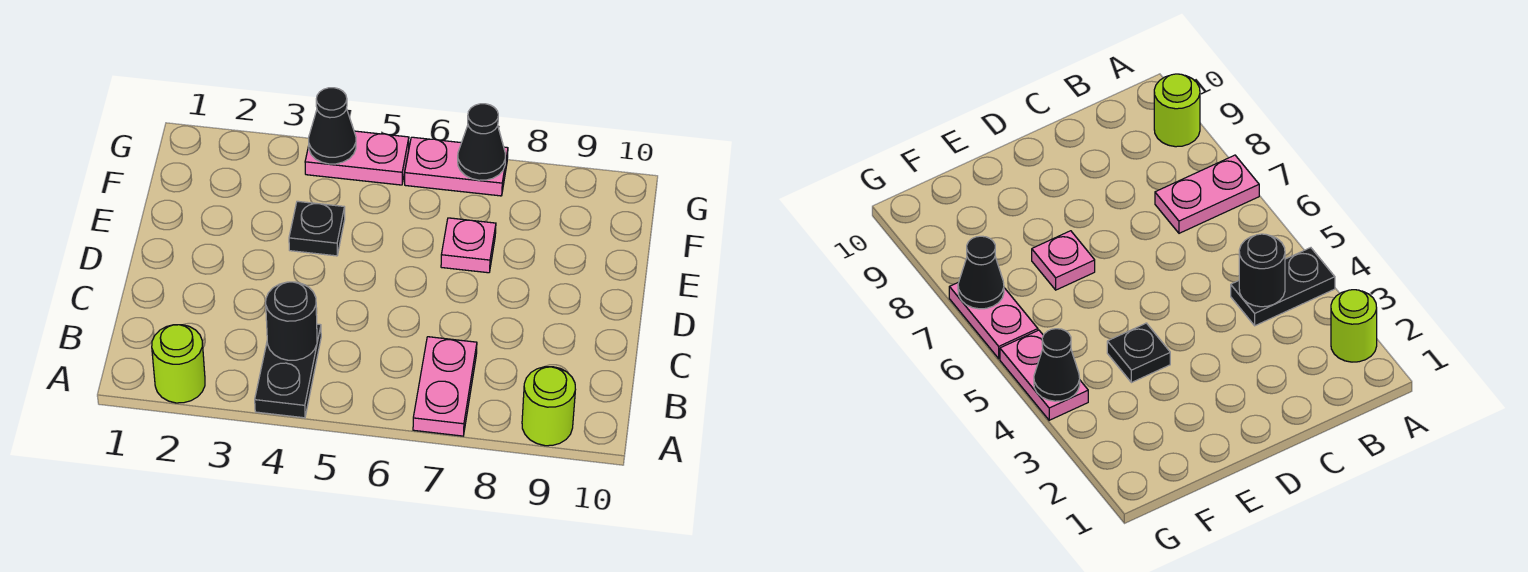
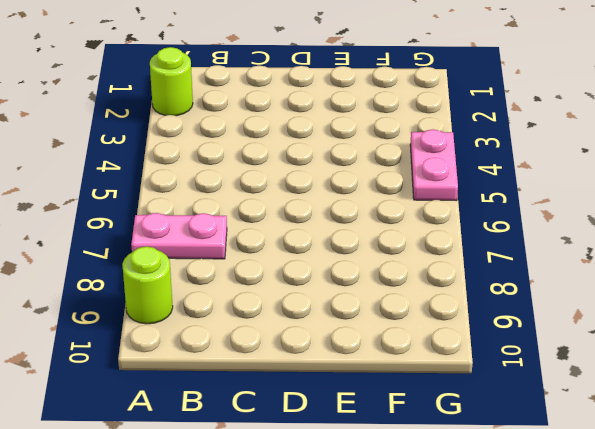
none -> black 1x2 plate [255,324,321,418]
none -> black 1x1 plate [289,201,345,256]

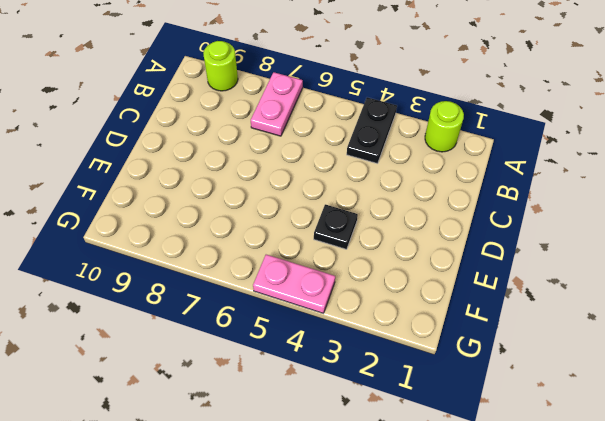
none -> pink 1x1 plate [441,218,496,273]
none -> pink 1x2 plate [405,137,508,196]

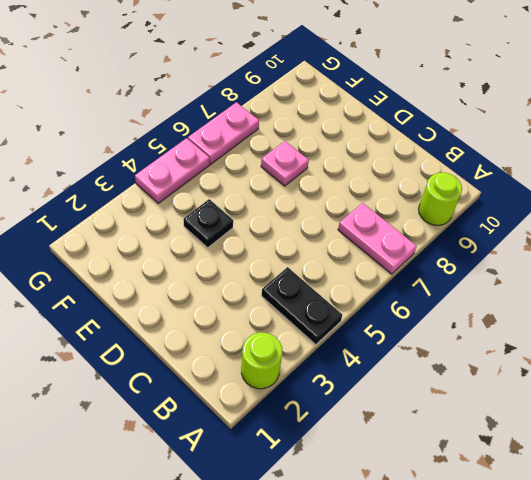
none -> black 1x1 round brick [266,282,317,360]
none -> black 1x1 cone [309,88,356,164]

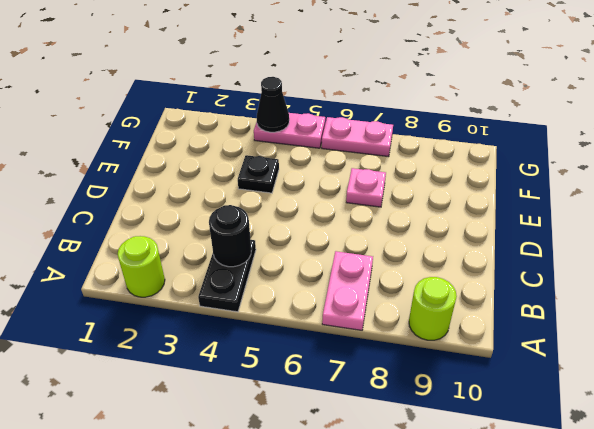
none -> black 1x1 cone [458,104,505,180]

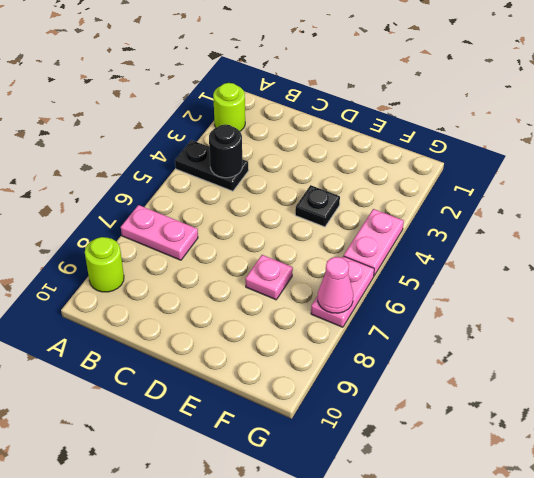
pink 1x1 cone [318,257,353,313] -> black 1x1 cone [458,104,505,180]
none -> black 1x1 cone [309,88,356,164]

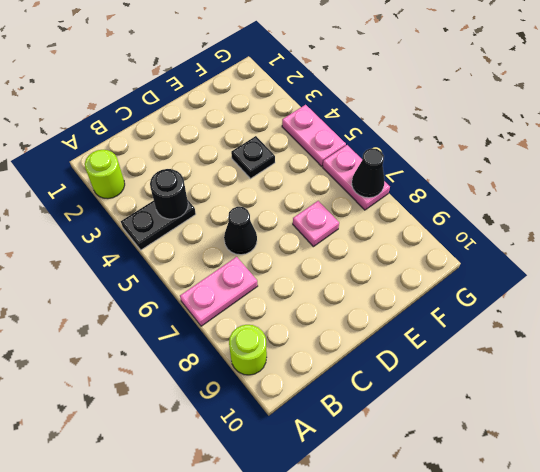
black 1x1 cone [224,207,257,255] -> black 1x1 cone moved to [309,88,356,164]

